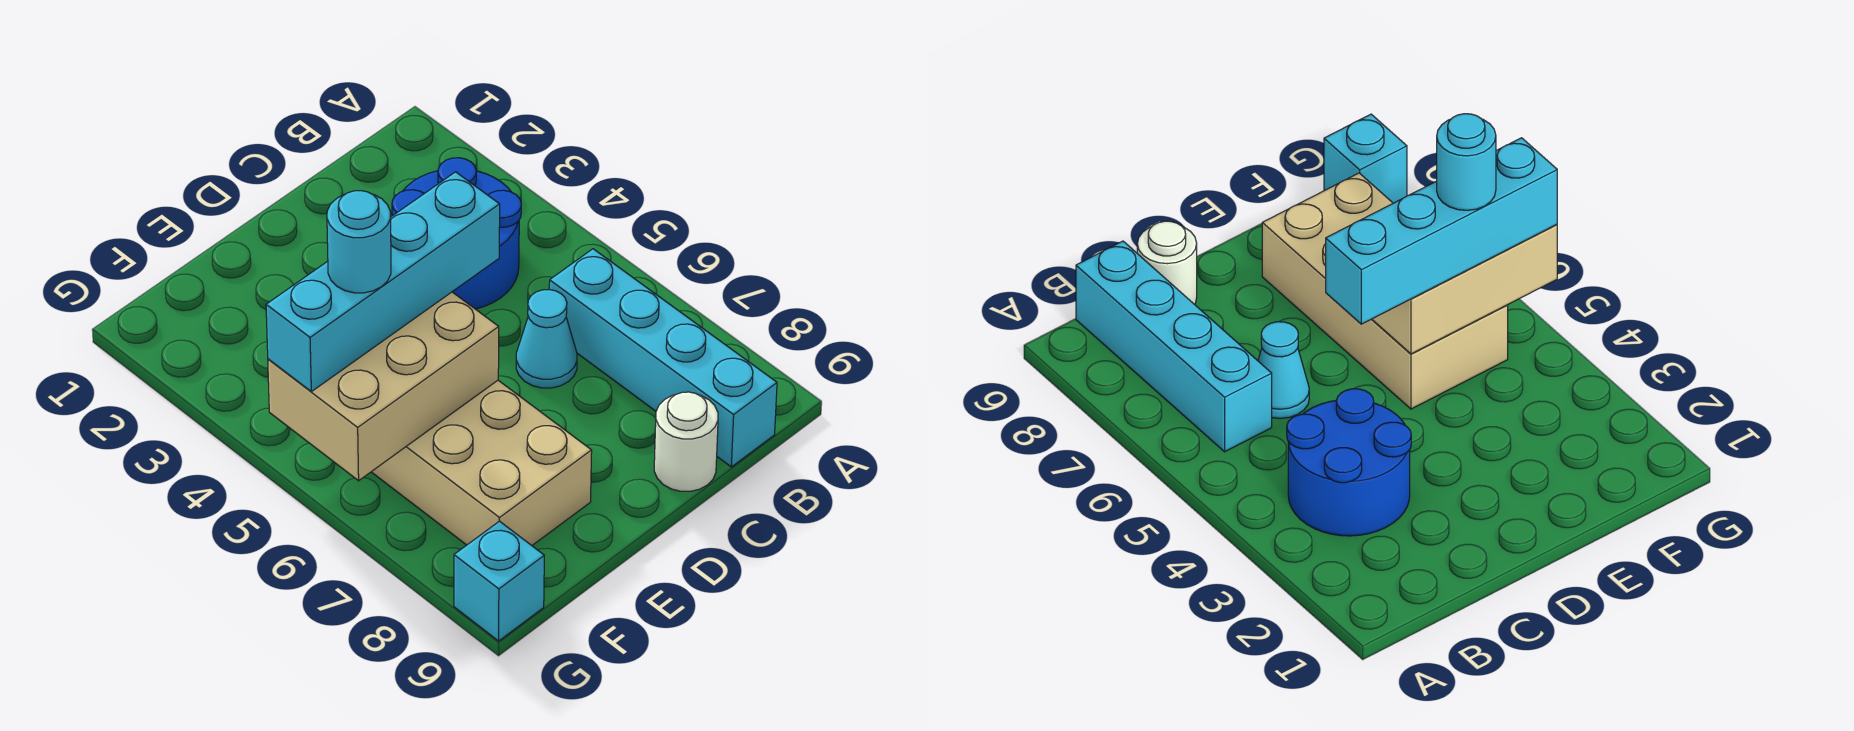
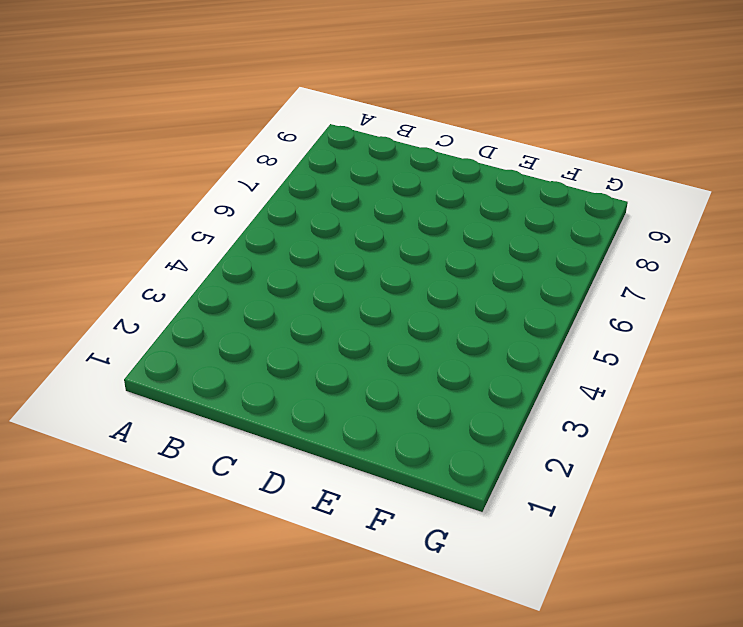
none -> blue 2x2 round brick [392,158,521,309]
none -> cyan 1x4 brick [549,249,777,467]

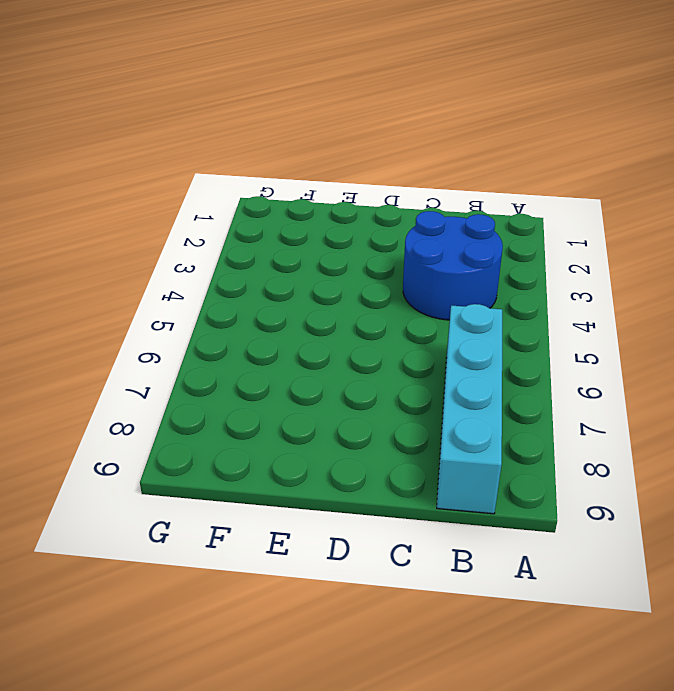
none -> cyan 1x1 cone [516,290,577,388]
none -> white 1x1 round brick [654,392,718,491]

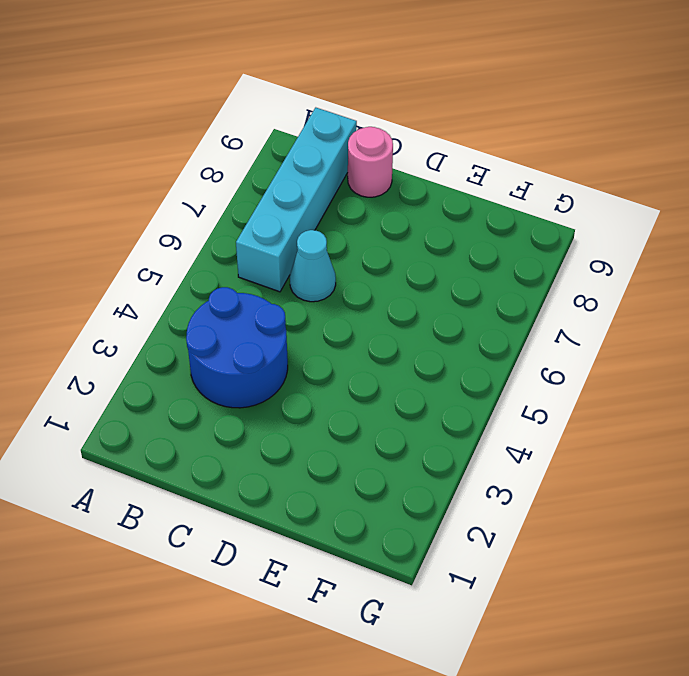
pink 1x1 round brick [348,127,393,197] -> white 1x1 round brick [654,392,718,491]
none -> tan 2x4 brick [372,380,592,545]
none -> cyan 1x1 brick [454,521,544,641]

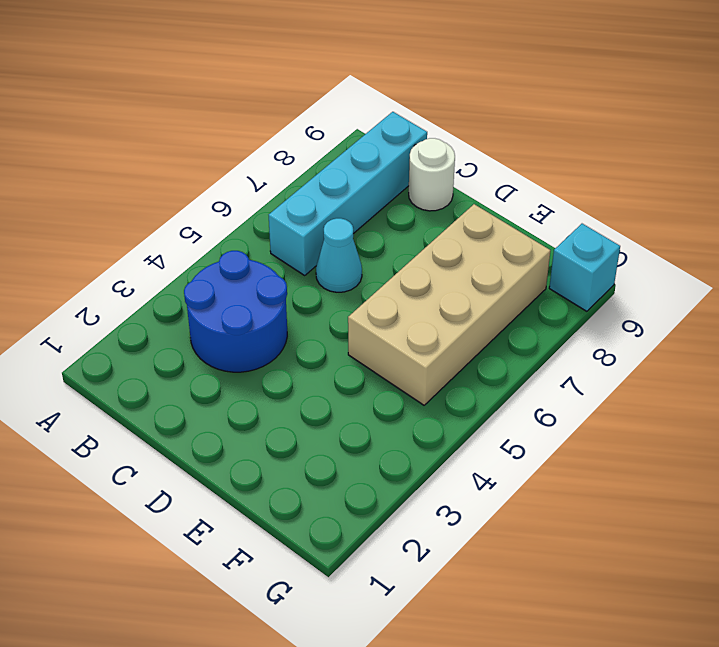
none -> tan 2x3 brick [268,292,499,481]
none -> cyan 1x4 brick [266,172,500,392]

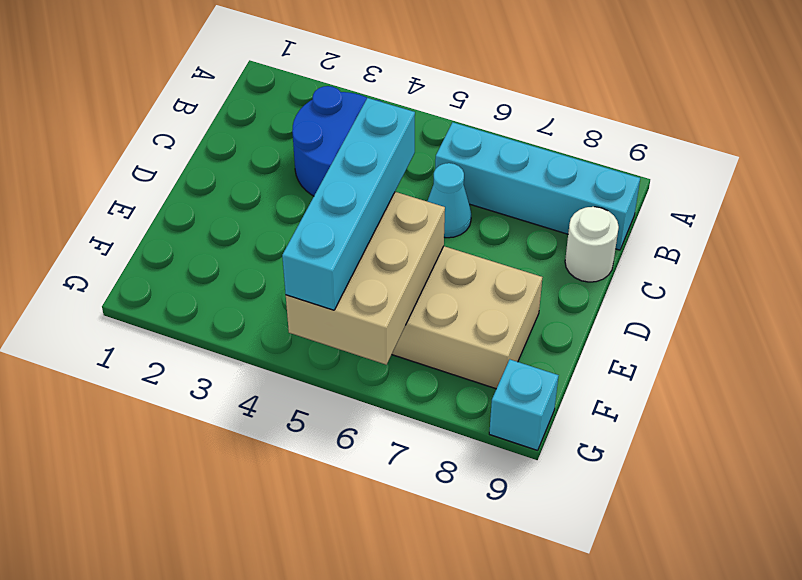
none -> cyan 1x1 round brick [327,191,391,293]

